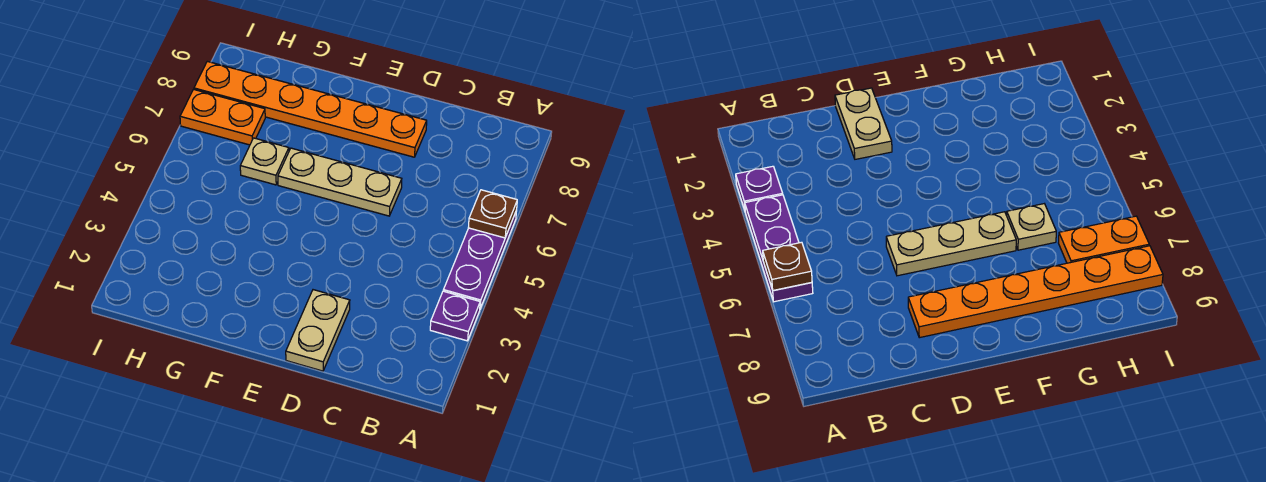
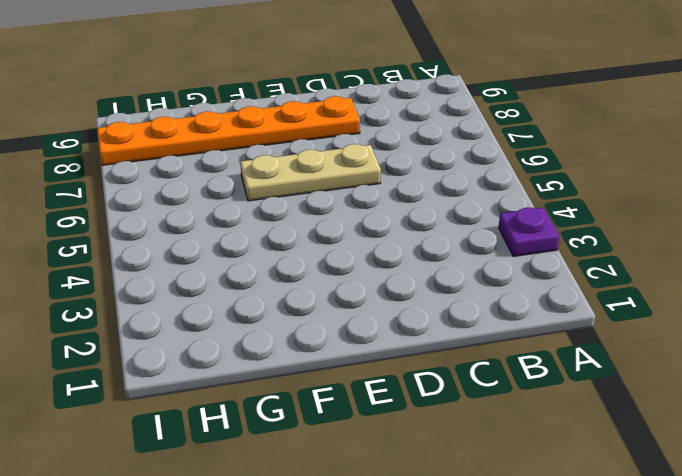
none -> purple 1x3 plate [443,210,517,308]
none -> tan 1x2 plate [286,290,350,371]

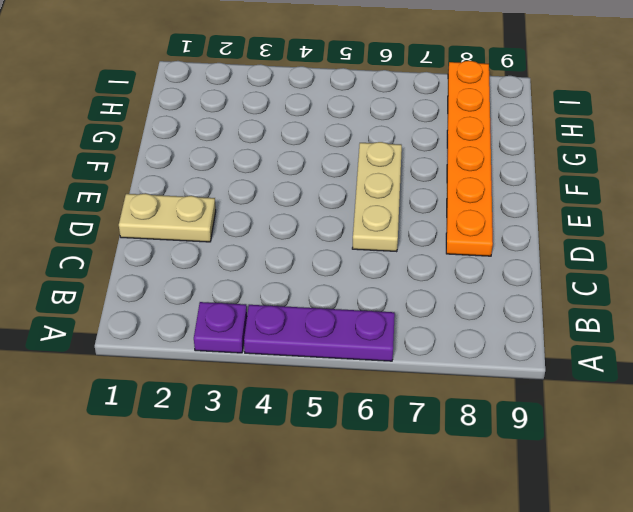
none -> tan 1x1 plate [240,138,289,185]
none -> orange 1x2 plate [180,89,265,145]

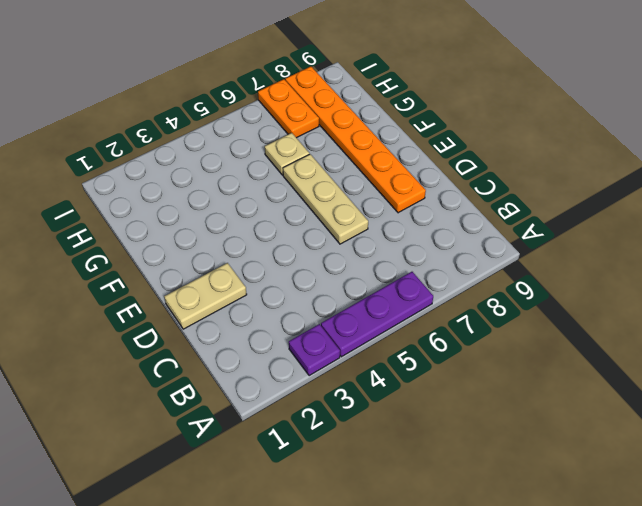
none -> brown 1x1 plate [468,190,517,238]

